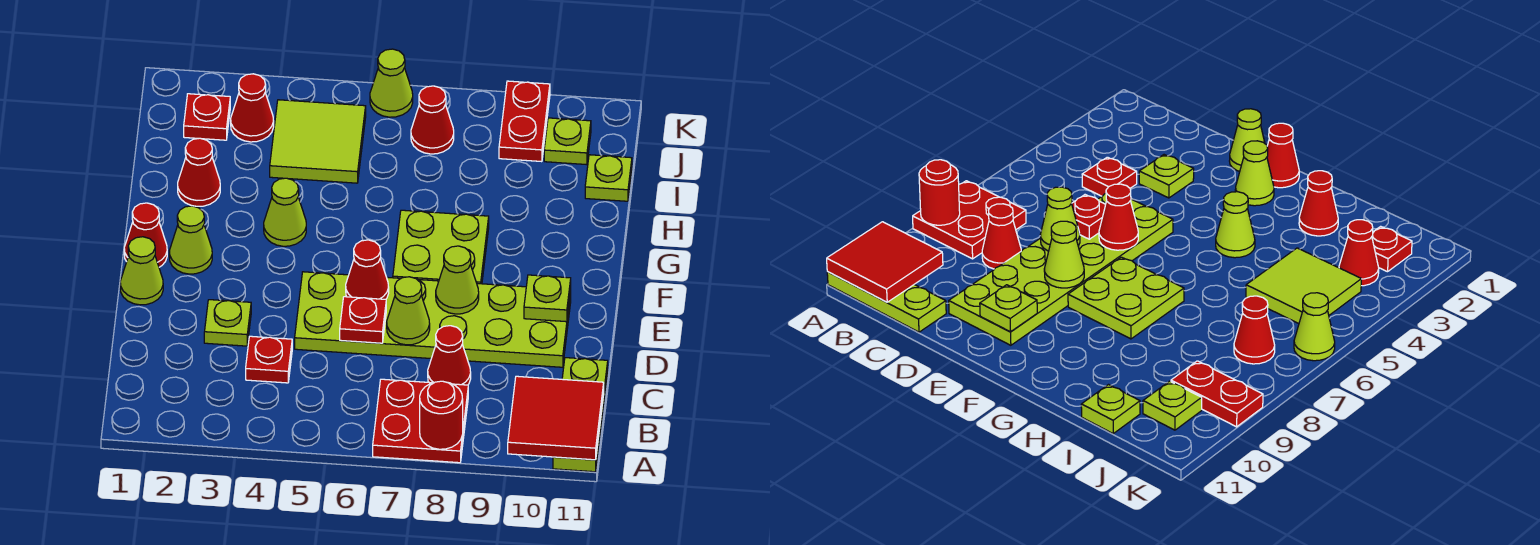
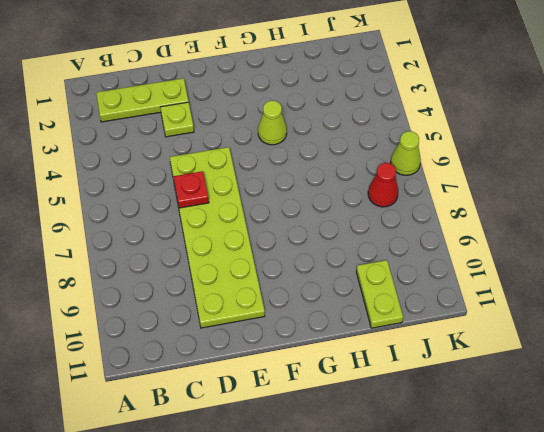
lime 1x3 plate [96,78,189,122] -> lime 1x3 plate moved to [553,358,608,472]
lime 1x2 plate [356,260,403,328] -> lime 1x1 plate [585,155,632,201]
none -> red 2x2 plate [373,379,468,463]
none -> red 1x1 plate [246,336,292,383]
none -> red 1x1 cone [428,326,471,385]

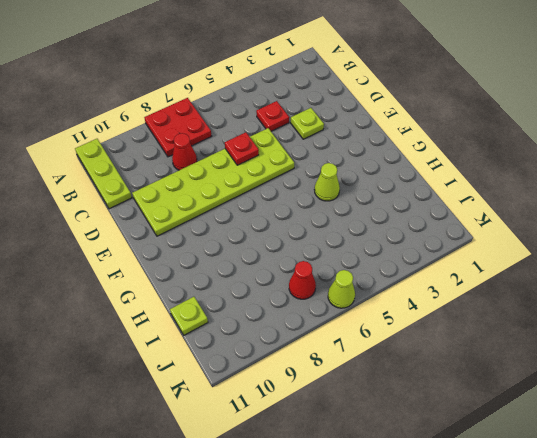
none -> lime 1x1 cone [120,237,163,305]
none -> red 1x1 cone [124,203,167,267]
none -> lime 1x1 cone [169,206,212,274]

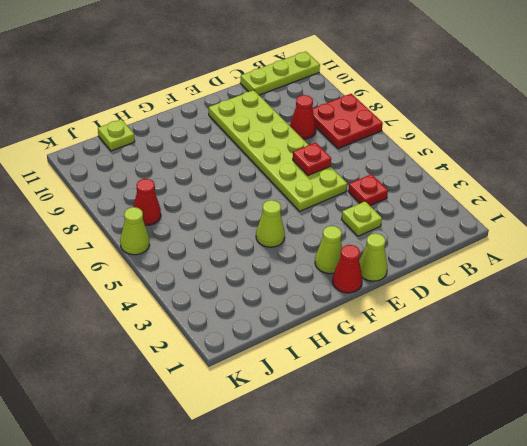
none -> lime 2x2 plate [393,210,489,284]
none -> red 1x1 cone [178,138,220,206]
none -> lime 2x2 tile [270,100,366,183]

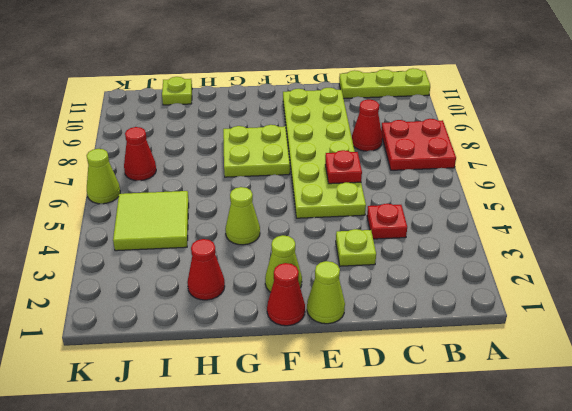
none -> red 1x1 plate [184,94,230,140]
none -> red 1x1 cone [231,74,274,142]
none -> red 1x2 plate [499,81,550,162]

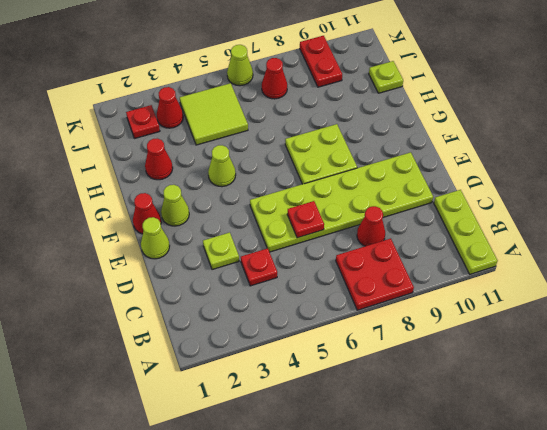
none -> lime 1x1 plate [544,118,591,165]
none -> red 1x1 round brick [420,381,463,449]
none -> red 2x2 tile [508,376,604,460]

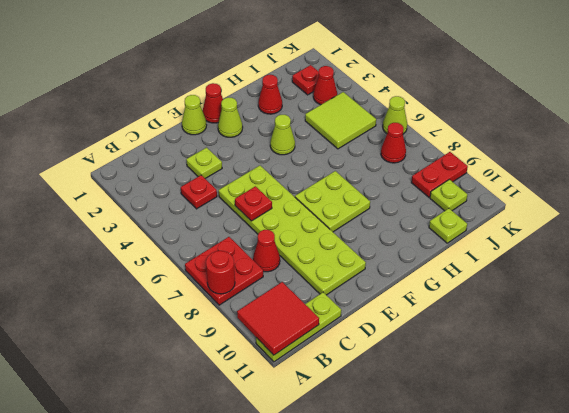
none -> lime 1x1 cone [387,277,430,345]
none -> red 1x1 cone [346,240,389,299]
none -> lime 1x1 cone [436,246,479,314]

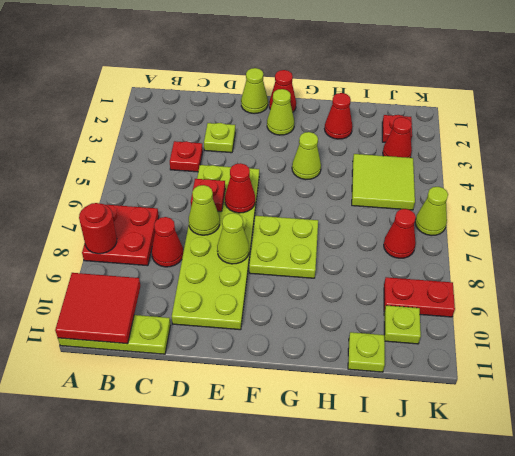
none -> lime 1x1 plate [524,275,571,322]

